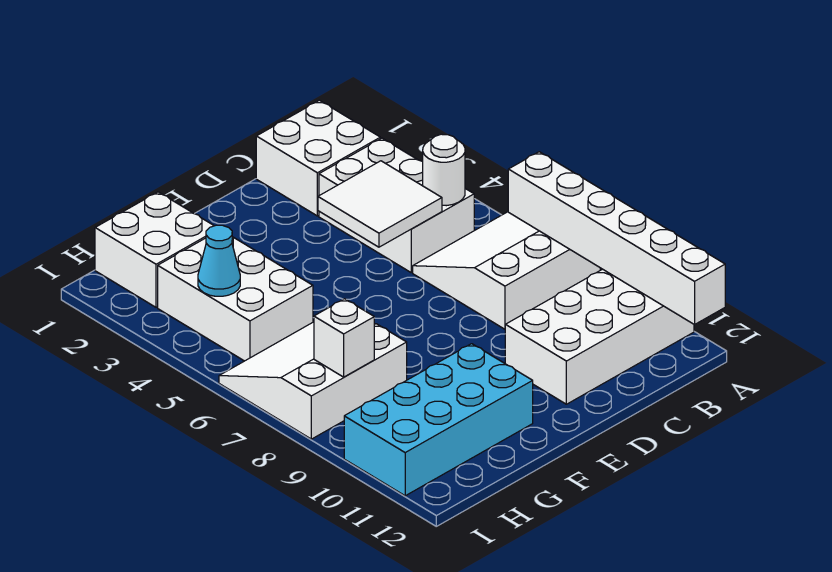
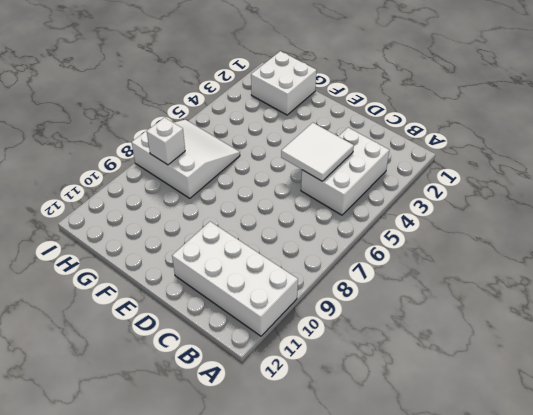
none -> white 3x3 slope [413,212,600,329]
none -> white 2x2 brick [256,100,380,216]
none -> cyan 2x4 brick [344,344,533,496]

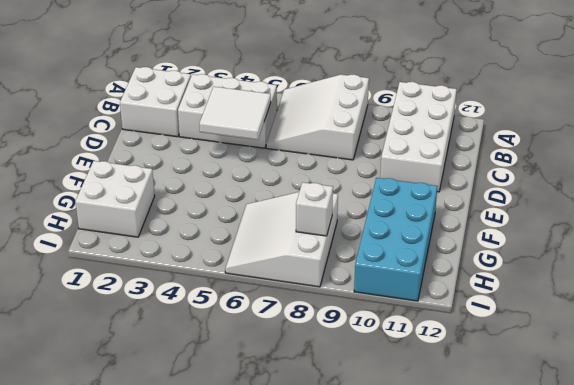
none -> white 2x3 brick [158,237,313,361]
none -> white 1x6 brick [508,152,725,325]
none -> white 1x1 round brick [423,134,465,206]

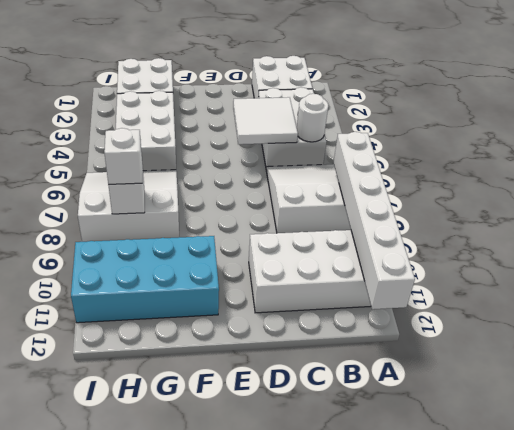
white 1x1 brick [104,128,142,184] -> none
none -> cyan 1x1 cone [198,225,240,296]

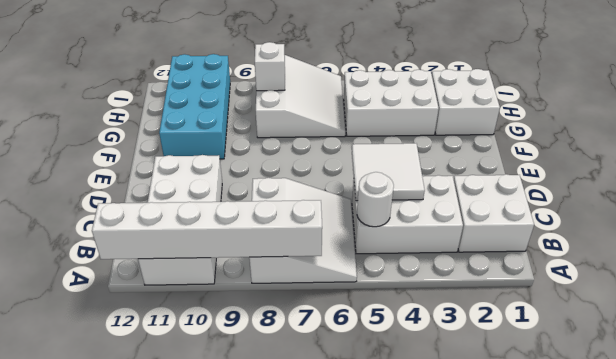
none -> cyan 1x1 cone [198,225,240,296]

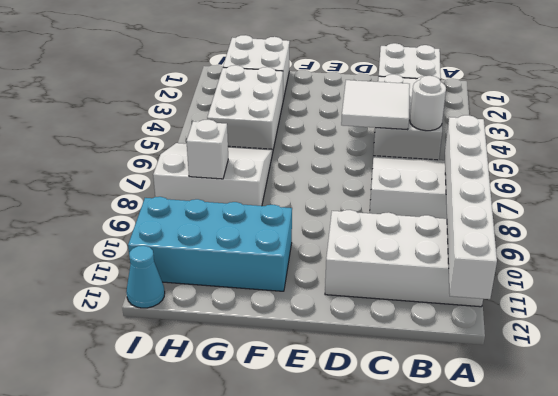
cyan 1x1 cone [126,246,165,308] -> cyan 1x1 cone moved to [198,225,240,296]

